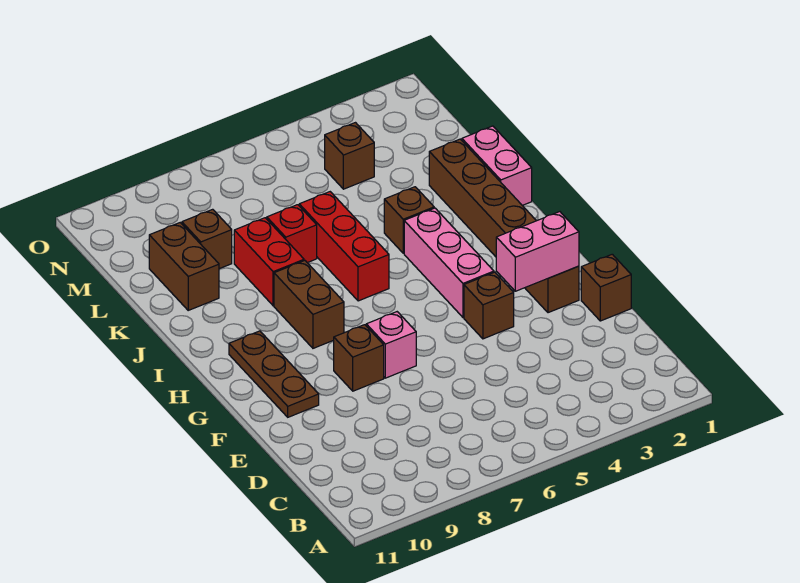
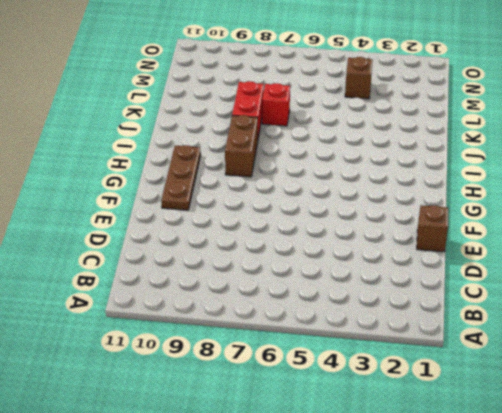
none -> brown 1x6 brick [429,139,579,313]
none -> brown 1x1 brick [464,272,514,339]
none -> pink 1x1 brick [366,312,416,378]

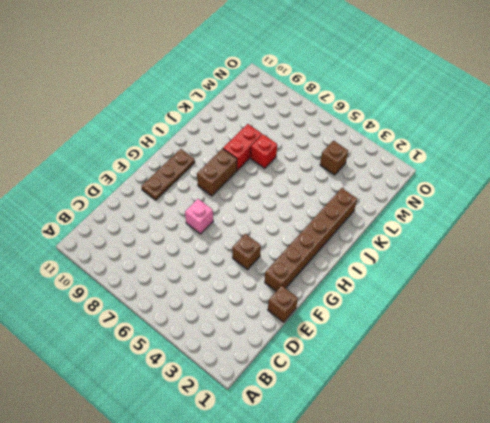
none -> brown 1x1 brick [334,325,384,391]
none -> pink 1x3 brick [404,208,494,317]
none -> red 1x3 brick [299,192,389,301]

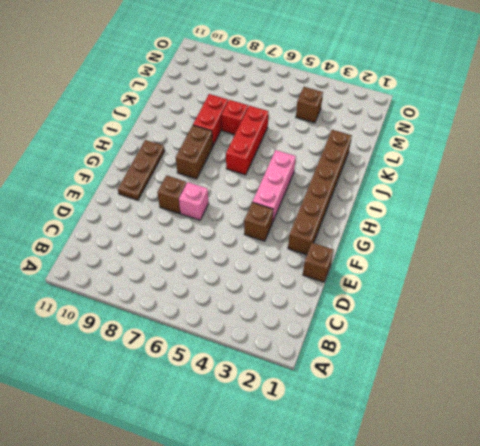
none -> pink 1x2 brick [462,126,532,205]
none -> brown 1x1 brick [384,187,434,253]
none -> brown 1x2 brick [149,223,219,310]

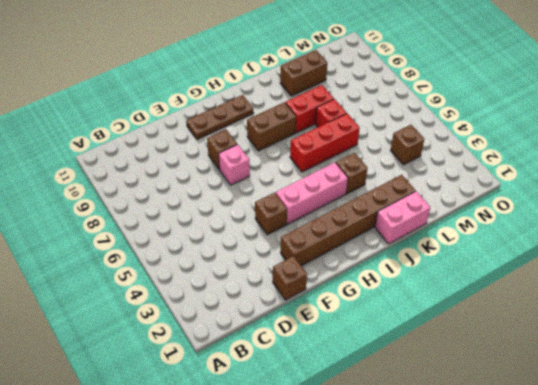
none -> brown 1x1 brick [182,209,232,269]
none -> pink 1x2 brick [496,212,579,291]

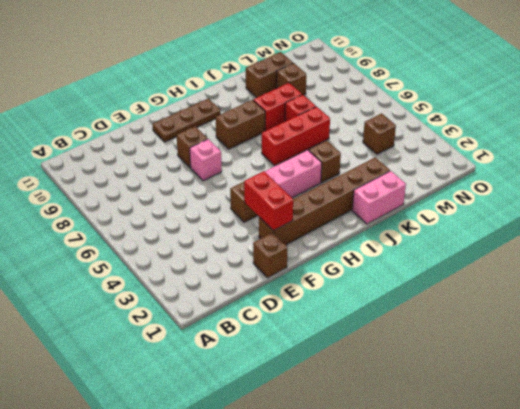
red 1x2 brick [244,171,293,231] -> pink 1x2 brick [496,212,579,291]

